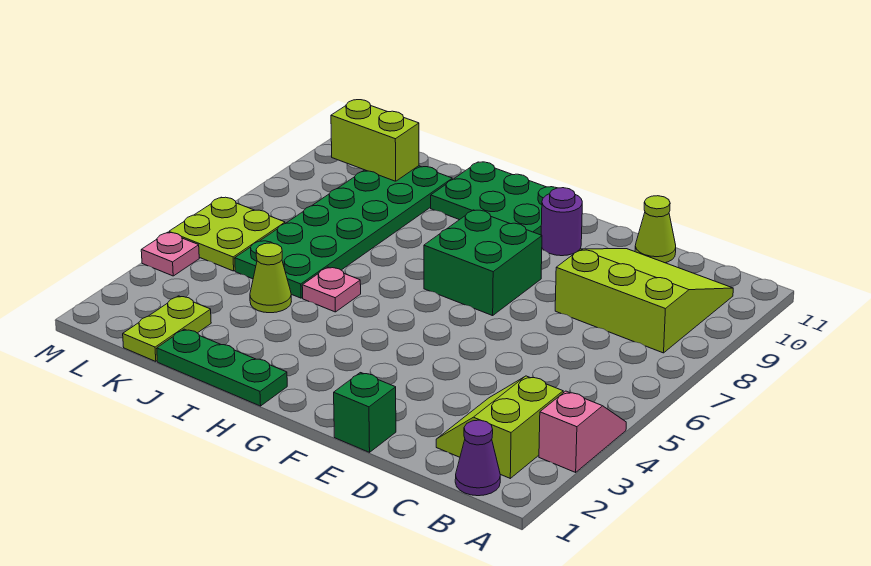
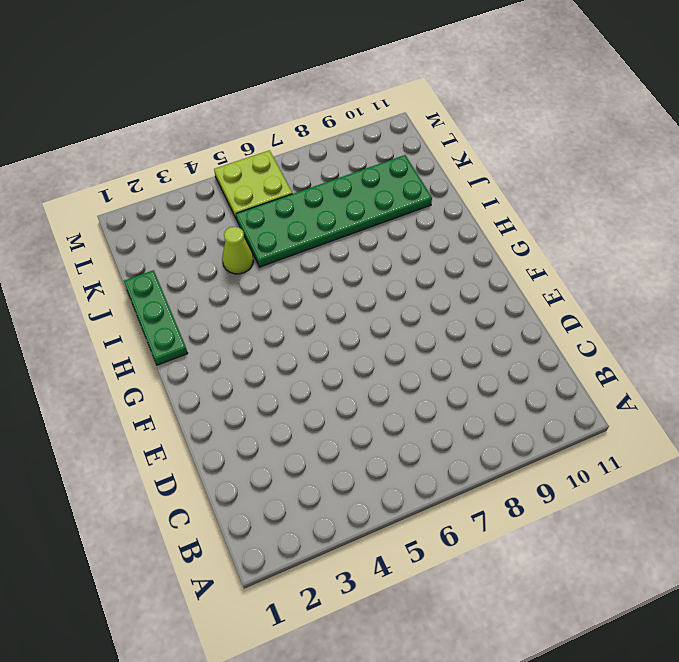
none -> pink 1x2 slope [539,391,626,472]
none -> purple 1x1 cone [455,420,500,496]
none -> lime 2x2 slope [436,376,563,478]

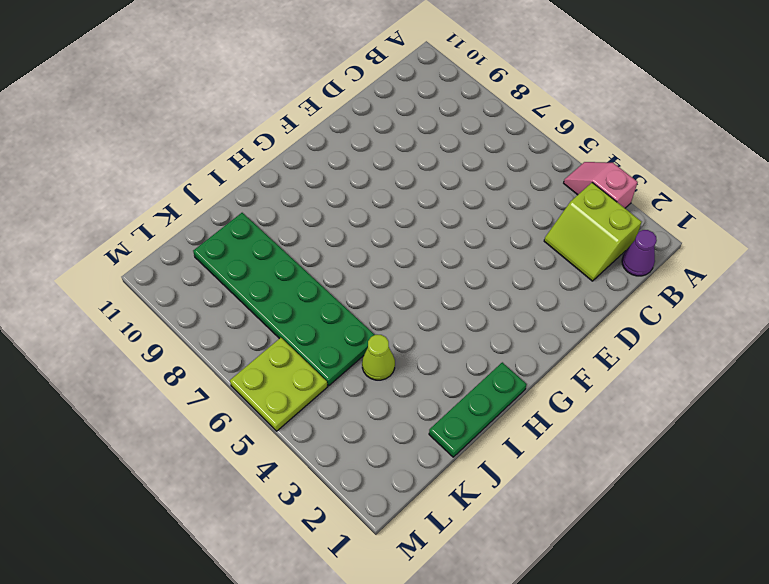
none -> lime 3x3 slope [555,249,733,353]
none -> lime 1x1 cone [635,196,676,263]
none -> green 1x1 brick [334,373,396,452]

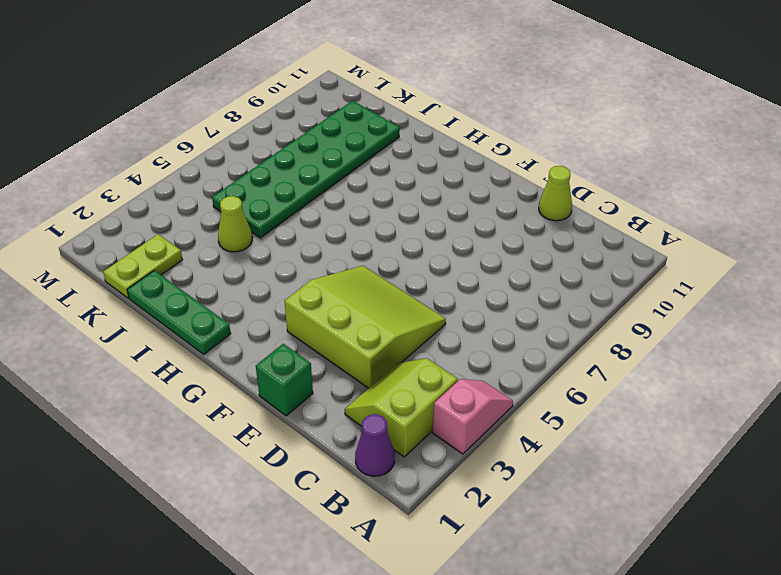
lime 3x3 slope [285,266,446,388] -> lime 3x3 slope moved to [555,249,733,353]
none -> green 2x2 brick [424,210,542,316]
none -> purple 1x1 round brick [541,188,582,256]
none -> green 2x3 plate [431,162,556,235]

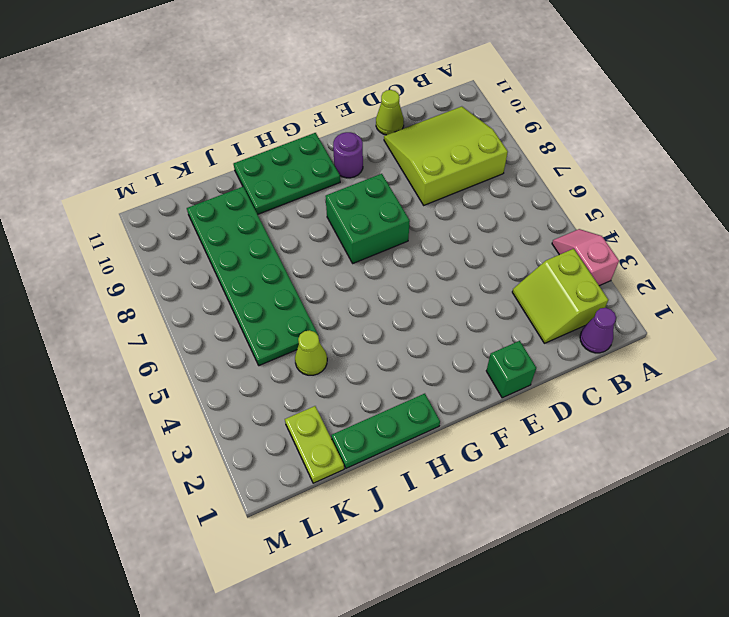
none -> pink 1x1 plate [302,267,361,312]
none -> lime 2x2 plate [169,197,285,271]
none -> pink 1x1 plate [141,232,199,276]

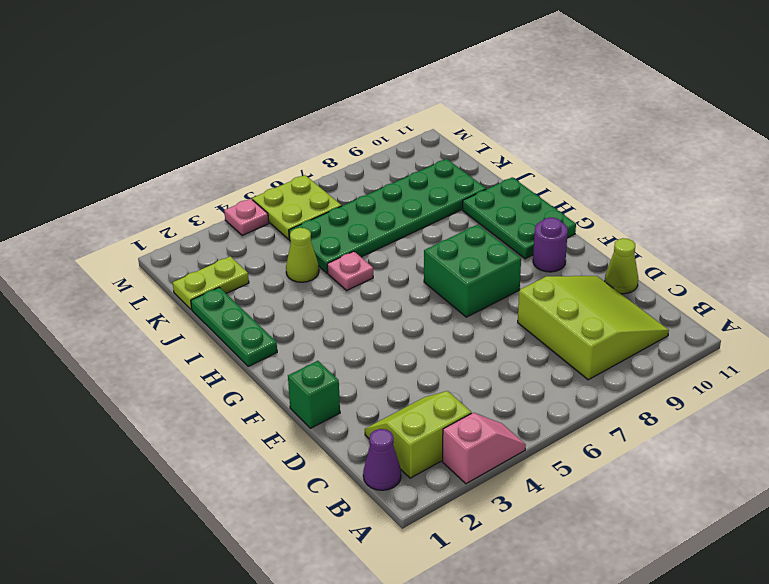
none -> lime 1x2 brick [331,100,419,181]

